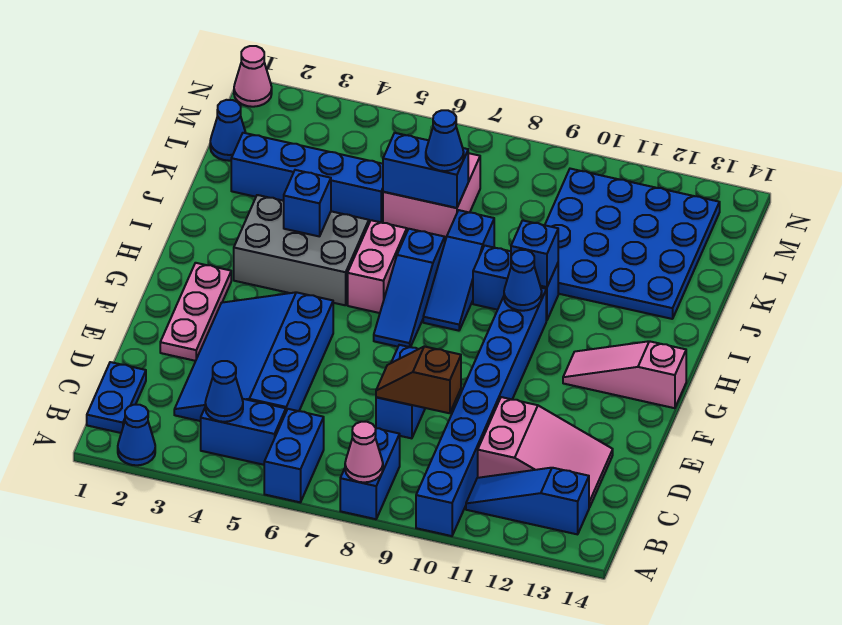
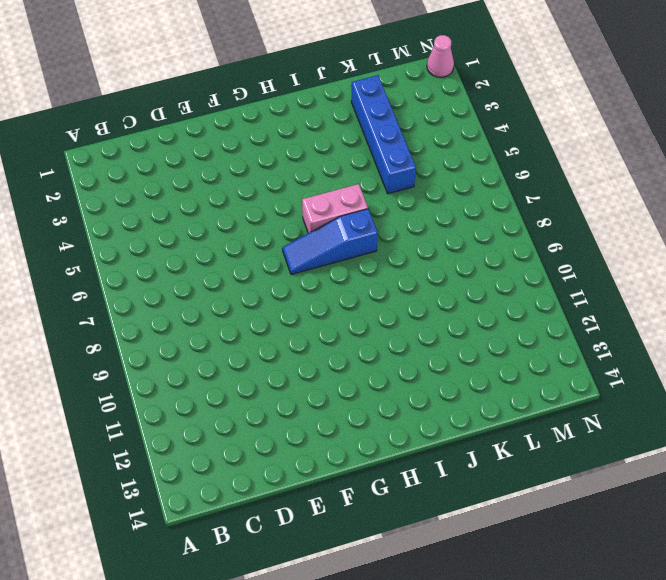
none -> blue 1x1 cone [118,405,155,465]
none -> blue 1x2 brick [264,409,324,502]
none -> blue 1x2 brick [340,428,400,519]
none -> blue 1x8 brick [416,288,546,536]

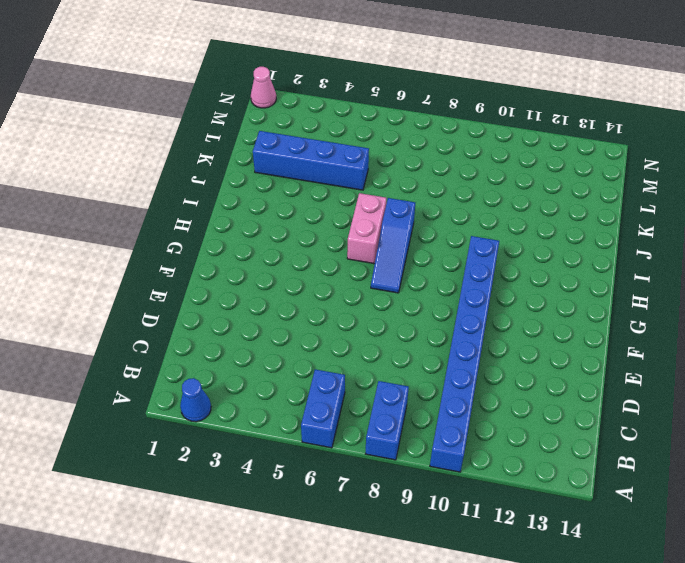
none -> blue 1x2 plate [87,362,146,433]
none -> blue 1x2 brick [201,399,286,465]
none -> blue 1x3 slope [466,468,589,534]
none -> blue 3x4 slope [174,292,333,421]

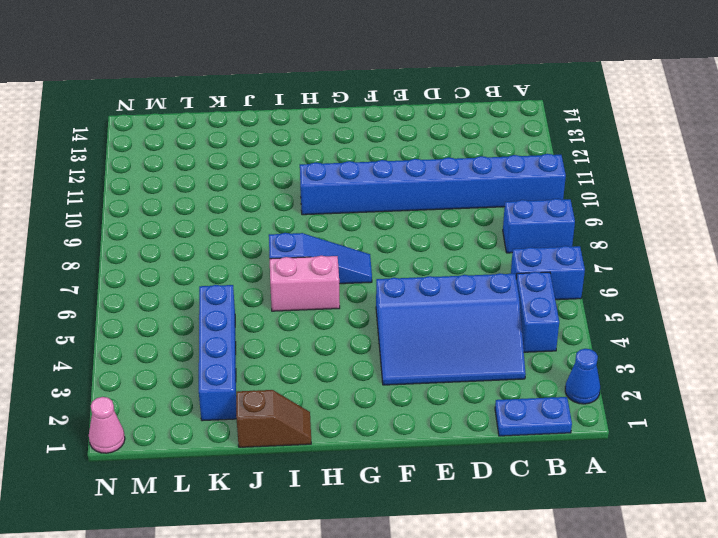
brown 1x2 slope [236,390,311,447] -> brown 1x2 slope turned to [376,346,461,413]
none -> blue 1x3 slope [466,468,589,534]
none -> pink 2x3 slope [478,397,613,508]
none -> blue 1x2 brick [376,345,425,438]
none -> pink 1x3 plate [160,263,231,361]

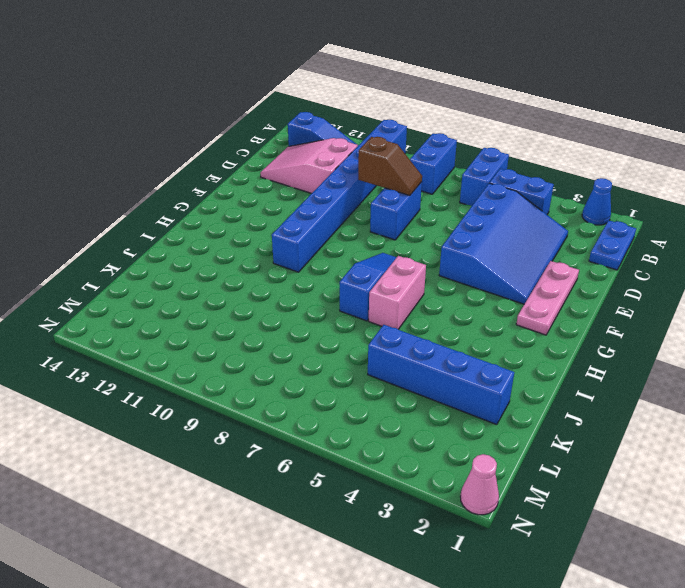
none -> pink 1x3 slope [563,341,686,408]
none -> grey 2x3 brick [234,195,369,305]
none -> blue 1x3 slope [423,210,494,331]
none -> blue 1x2 brick [473,246,558,321]

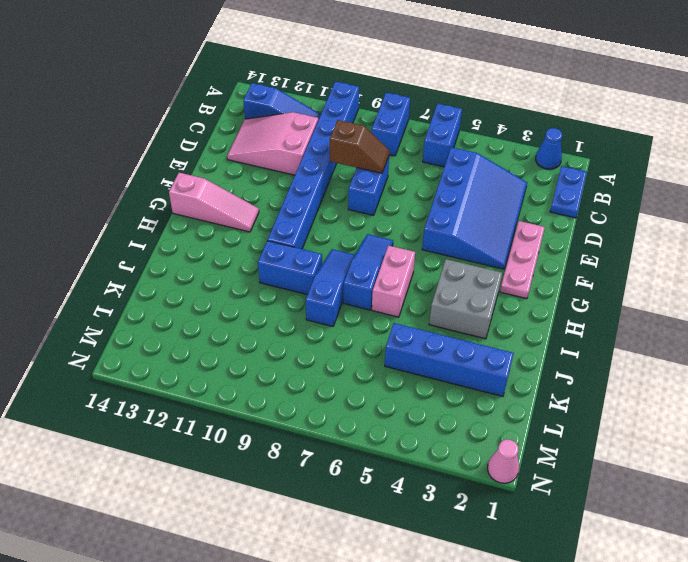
grey 2x2 brick [429,259,502,339] -> grey 2x3 brick [234,195,369,305]
none -> blue 1x2 brick [201,399,286,465]
none -> blue 4x4 plate [545,169,720,319]
none -> pink 2x2 brick [383,153,480,239]
none -> blue 1x1 cone [210,100,246,161]

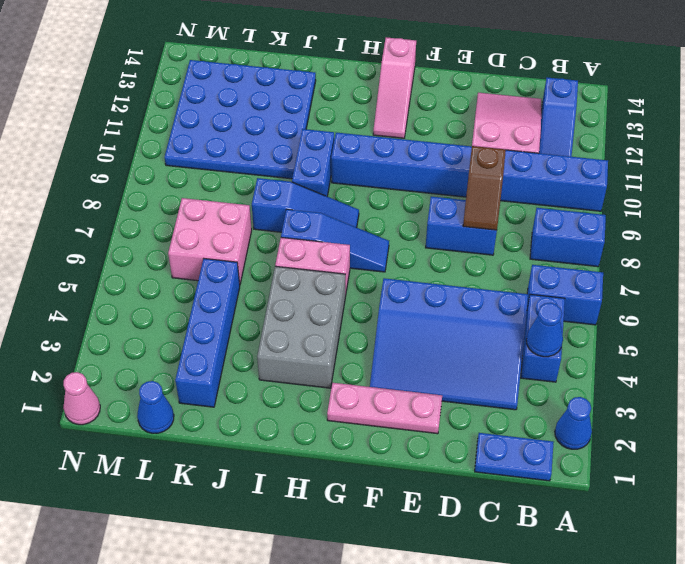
none -> pink 1x1 cone [345,422,383,482]
none -> blue 1x1 cone [504,250,542,311]
none -> blue 1x1 brick [284,170,331,237]
none -> blue 1x1 brick [511,220,558,287]

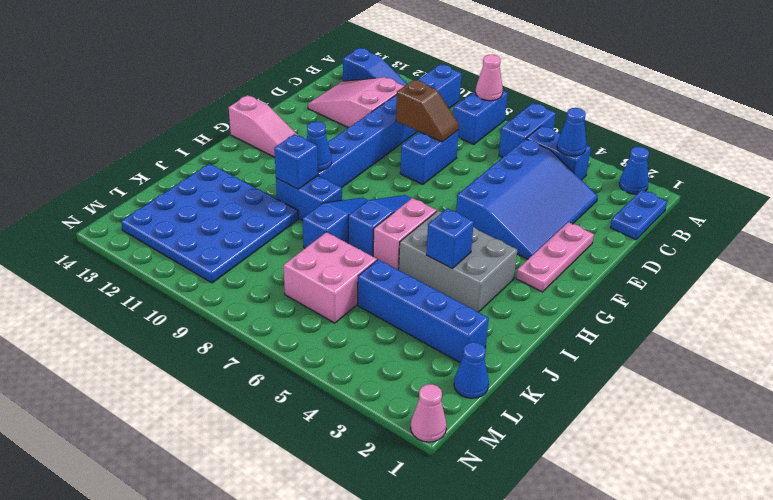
none -> blue 1x2 brick [383,133,468,208]
none -> blue 1x1 cone [426,110,464,171]

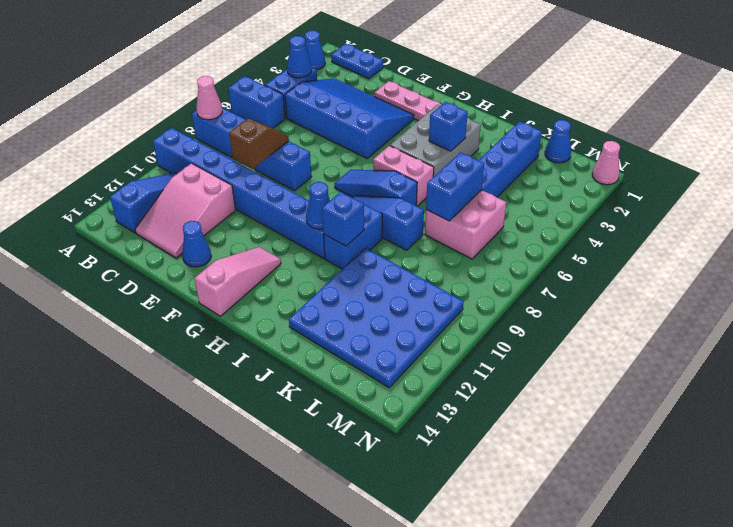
blue 1x1 cone [182,221,211,267] -> blue 1x1 cone moved to [426,110,464,171]

